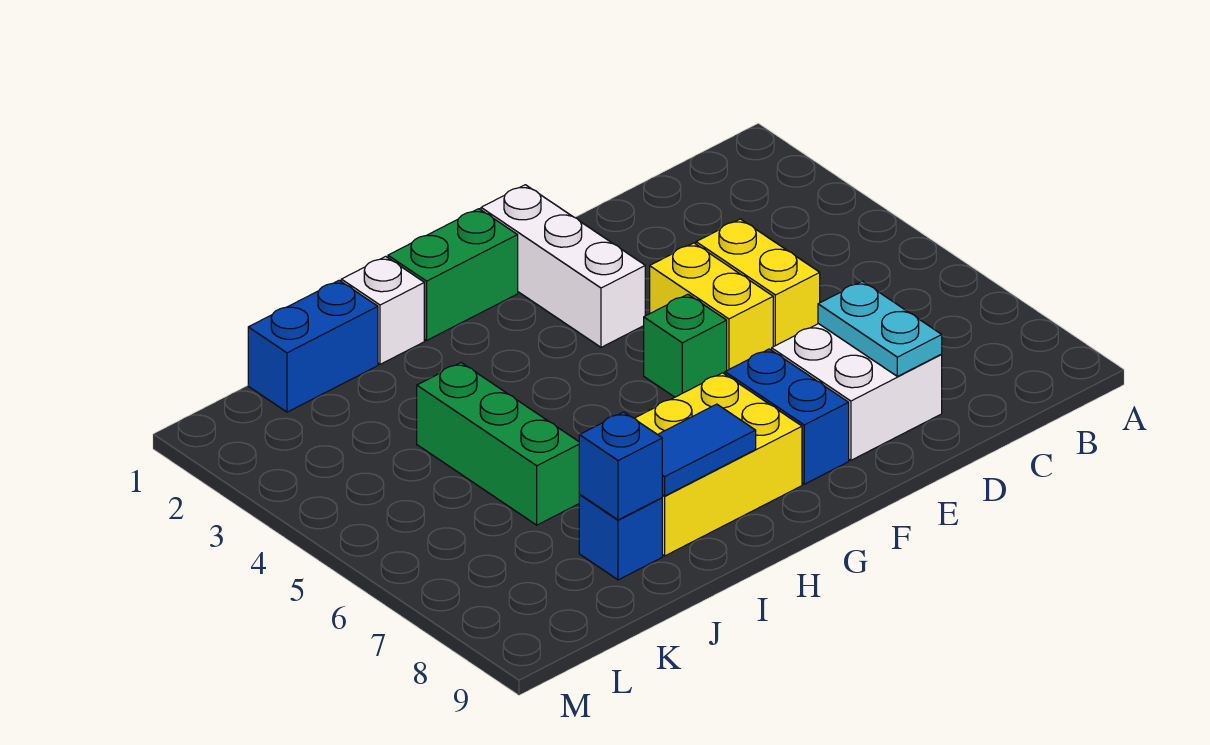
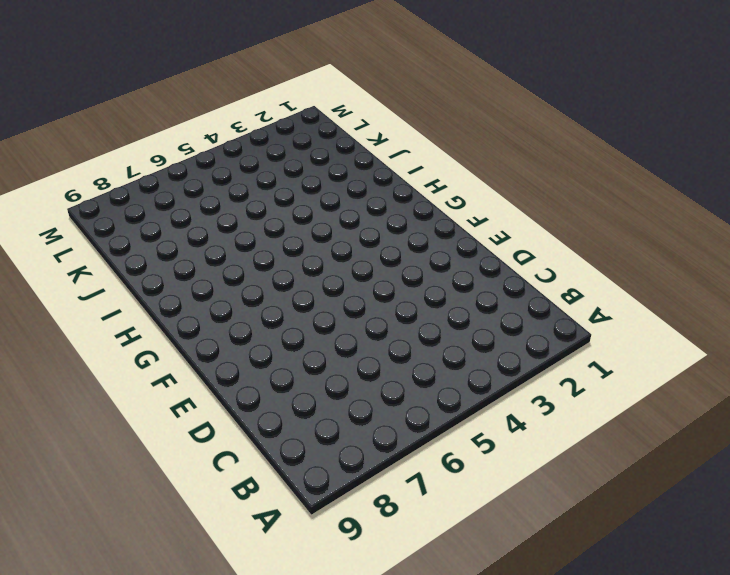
none -> yellow 1x2 brick [696,219,820,347]
none -> white 2x2 brick [772,324,942,460]
none -> yellow 1x2 brick [650,243,773,370]

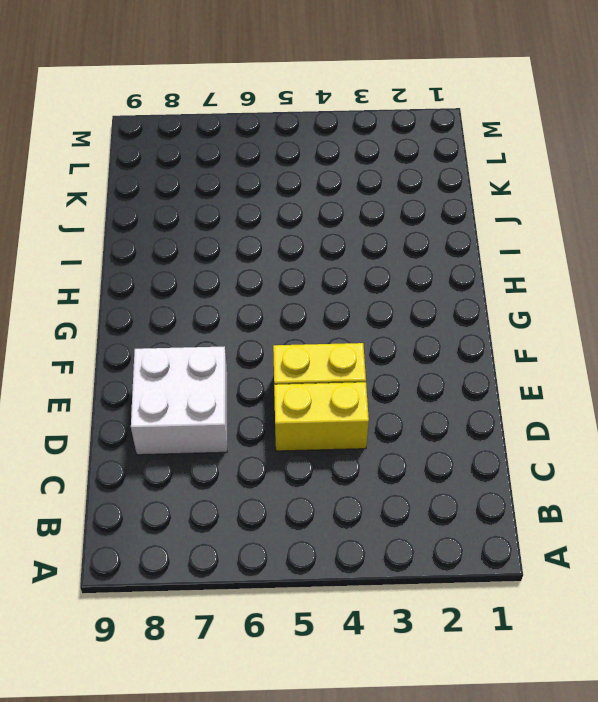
none -> white 1x3 brick [481,185,645,347]
none -> green 1x1 brick [644,294,727,397]
none -> blue 1x2 brick [725,349,849,484]

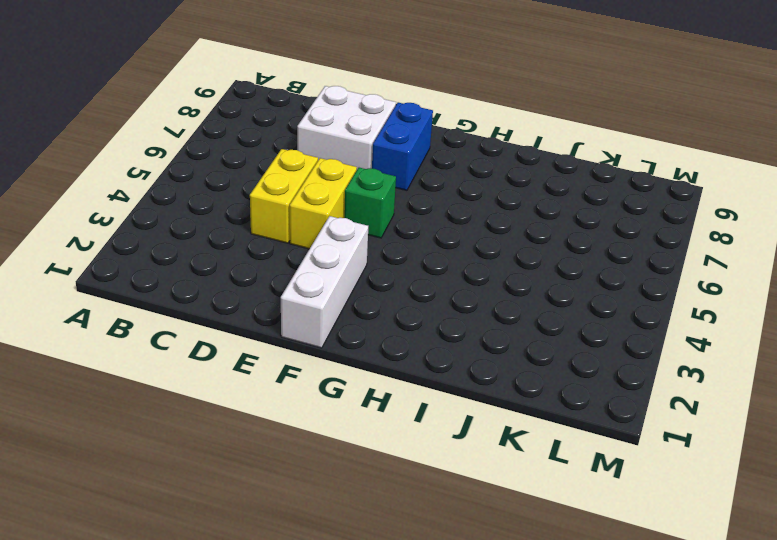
none -> green 1x2 brick [388,209,518,340]
none -> yellow 2x3 brick [635,373,802,556]
none -> white 1x1 brick [341,256,424,364]

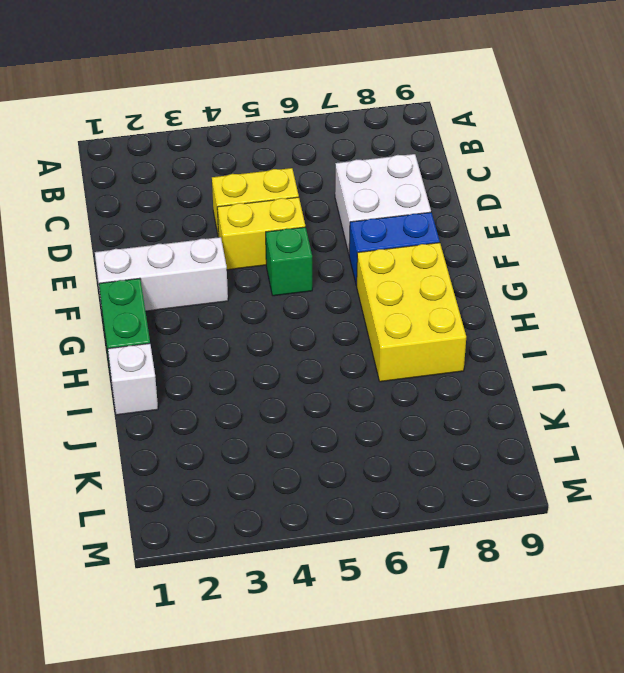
none -> blue 1x2 brick [248,280,378,412]
none -> green 1x3 brick [417,363,580,525]
none -> blue 1x1 brick [579,495,662,580]

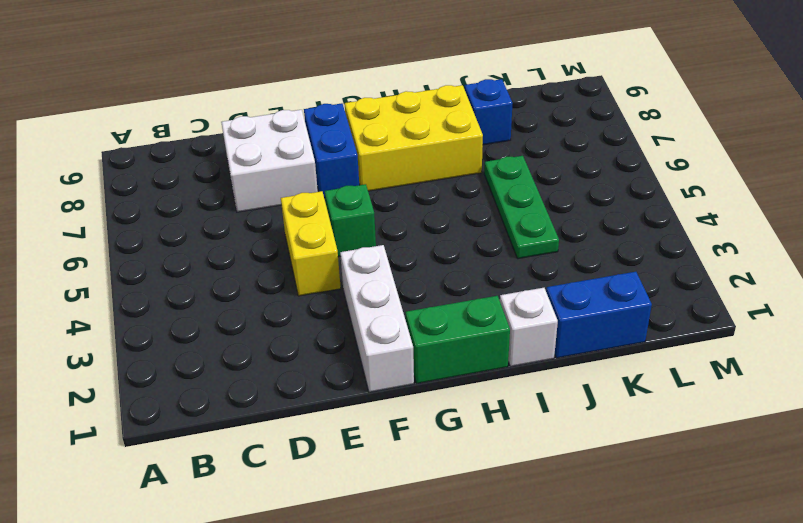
green 1x3 plate [484,156,559,259] -> green 1x3 brick [417,363,580,525]
none -> yellow 1x2 brick [696,219,820,347]
none -> cyan 1x2 plate [818,281,942,376]
none -> blue 1x2 tile [658,404,756,496]

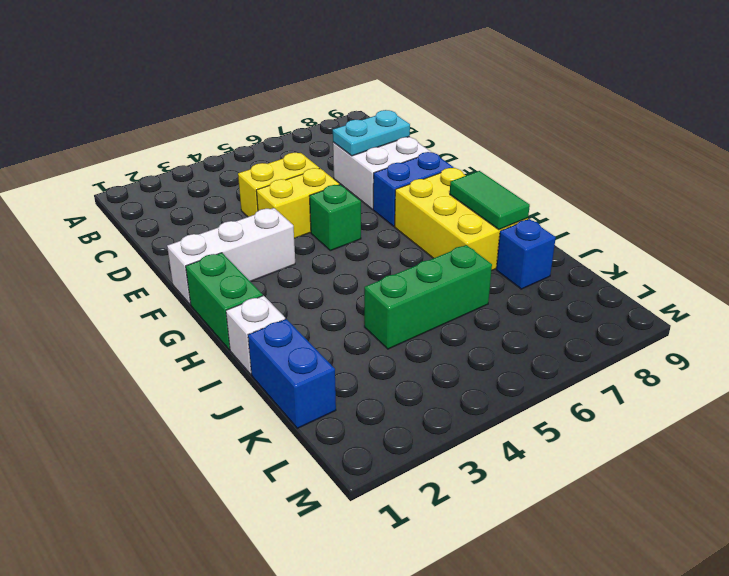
green 1x2 tile [450,171,530,230] -> blue 1x2 tile [658,404,756,496]
none -> blue 1x1 brick [579,412,662,520]

